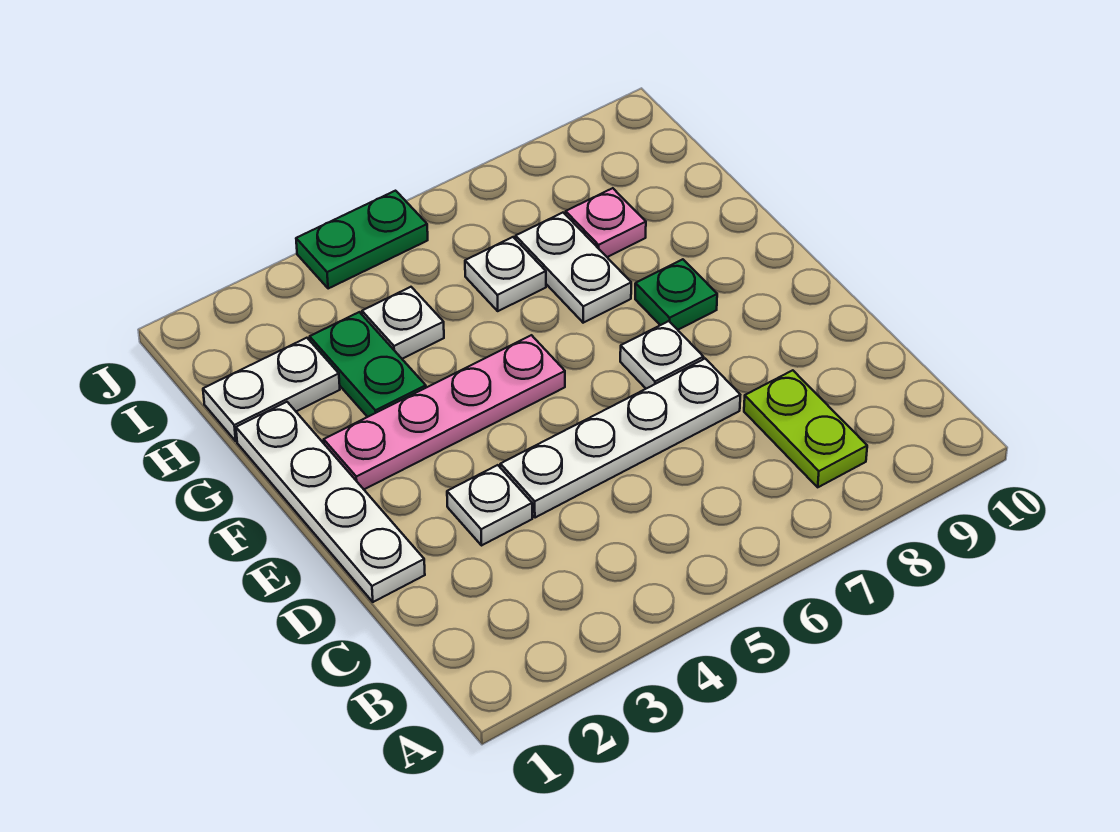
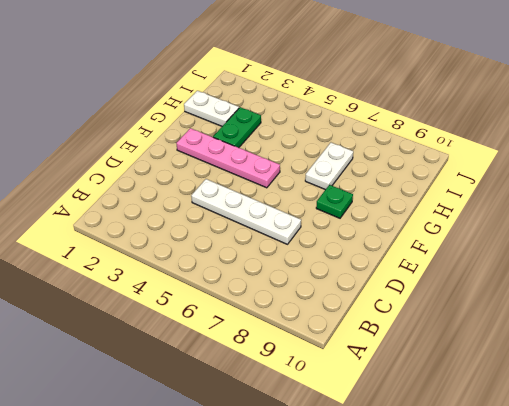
none -> lime 1x2 plate [744,370,867,487]
none -> white 1x4 plate [236,402,425,602]
none -> white 1x1 plate [447,465,532,546]

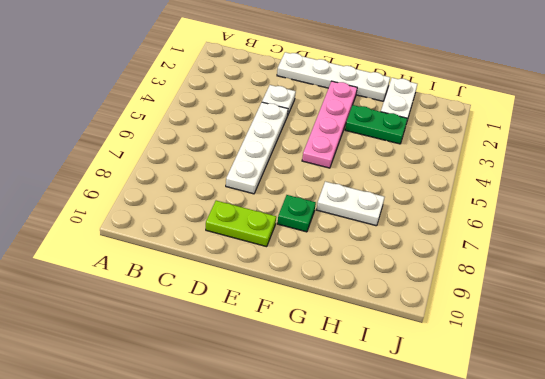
lime 1x2 plate [206,201,276,247] -> lime 1x2 plate moved to [744,370,867,487]
none -> white 1x1 plate [620,321,703,389]
none -> white 1x1 plate [362,287,444,359]
none -> white 1x1 plate [465,237,546,311]

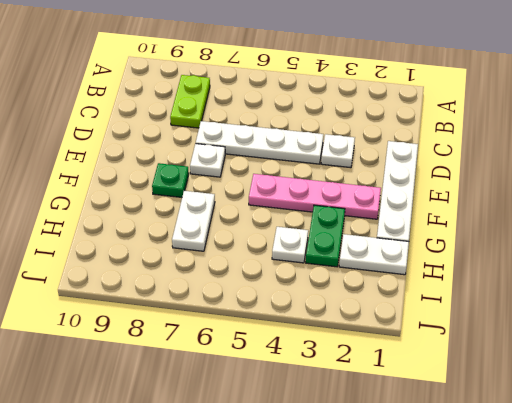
none -> white 1x1 plate [465,237,546,311]
none -> pink 1x1 plate [566,188,646,257]
none -> green 1x2 plate [296,191,428,289]

